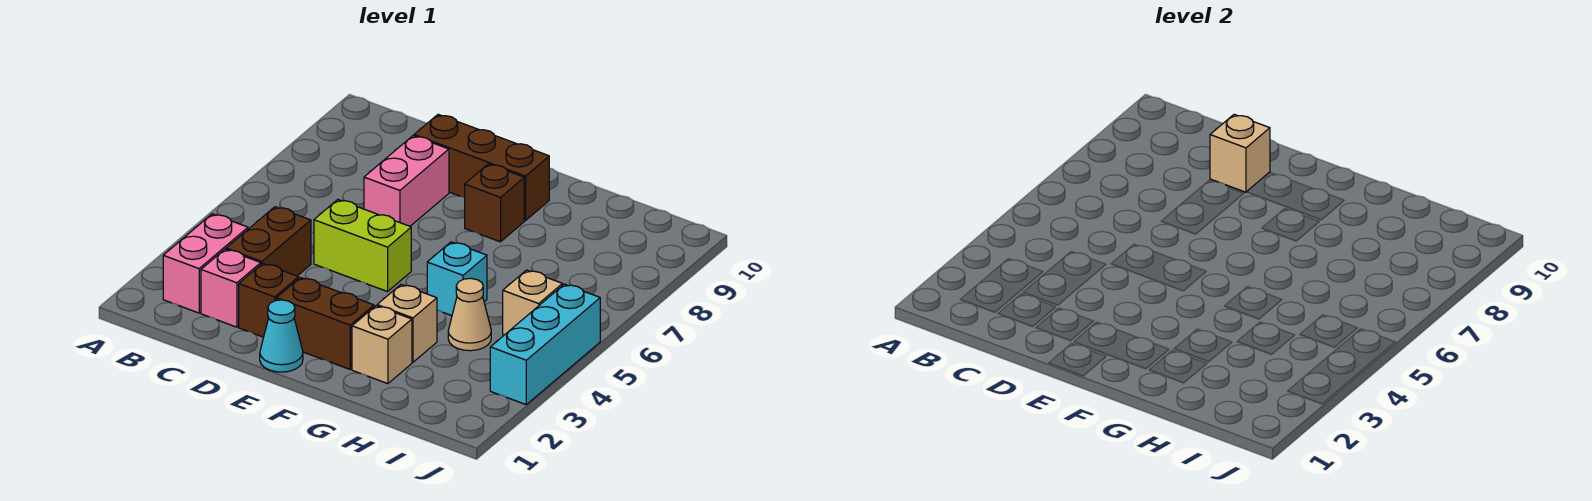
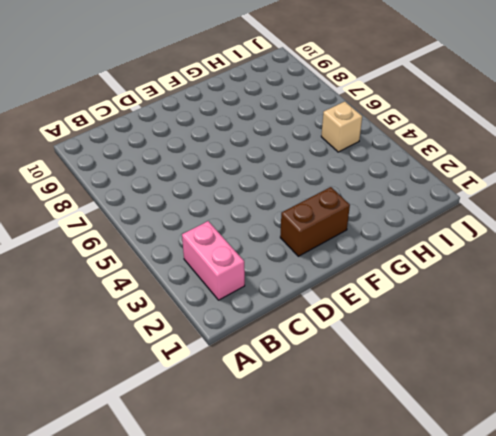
none -> pink 1x1 brick [201,249,261,327]
none -> brown 1x2 brick [226,207,311,276]
none -> brown 1x1 brick [239,263,299,337]

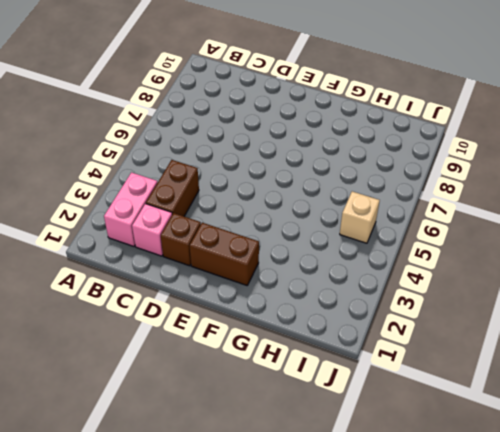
none -> lime 1x2 brick [314,200,411,292]
none -> pink 1x2 brick [364,136,449,226]
none -> brown 1x3 brick [414,114,549,221]

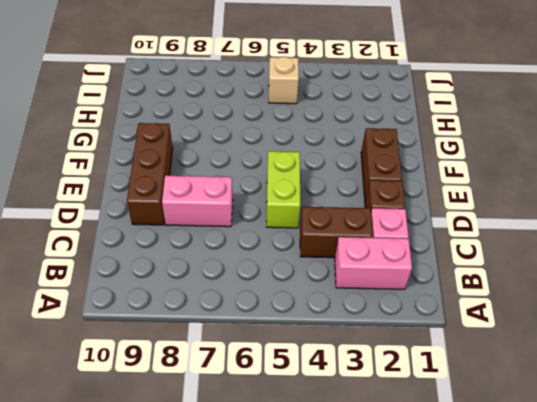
none -> cyan 1x1 cone [260,300,303,372]
none -> brown 1x1 brick [465,164,524,242]
none -> tan 1x1 brick [352,306,412,384]

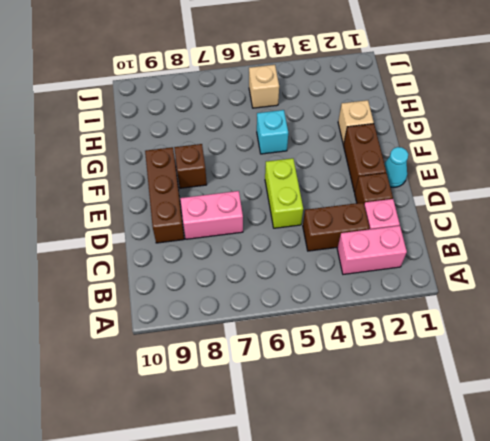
none -> tan 1x1 brick [377,285,437,362]
none -> tan 1x1 cone [448,278,491,351]
none -> cyan 1x3 brick [490,284,600,405]

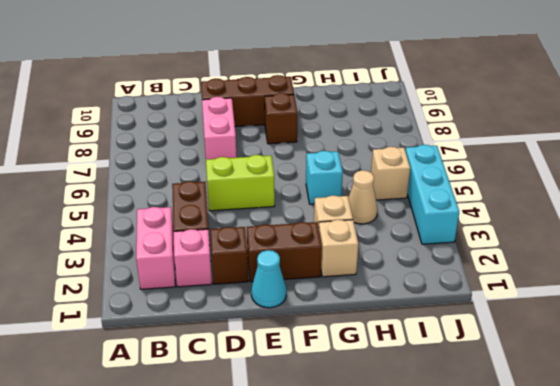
none -> tan 1x1 brick [1210,114,1270,192]

